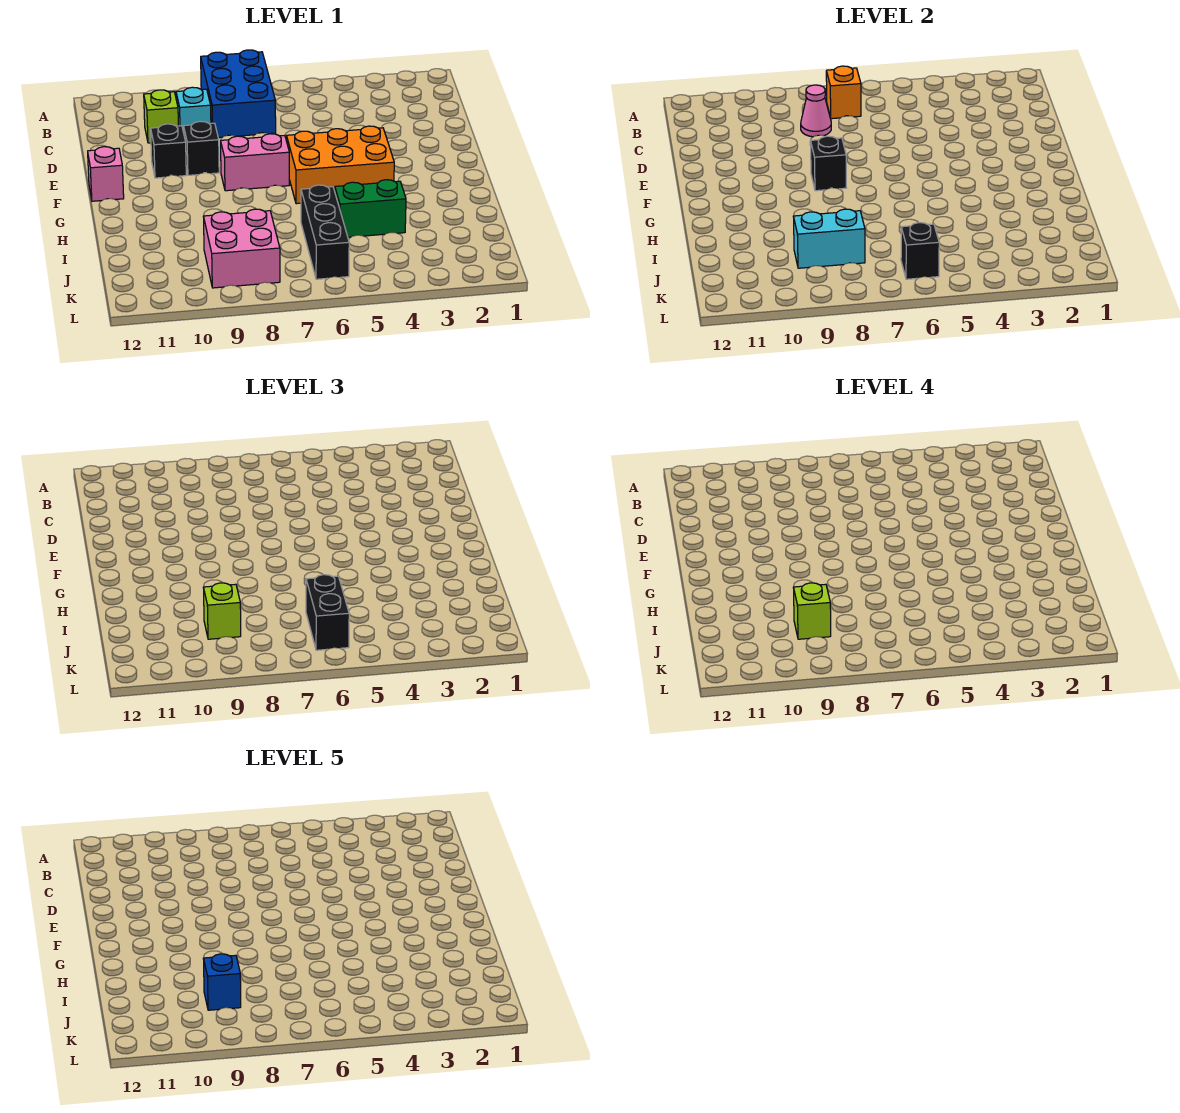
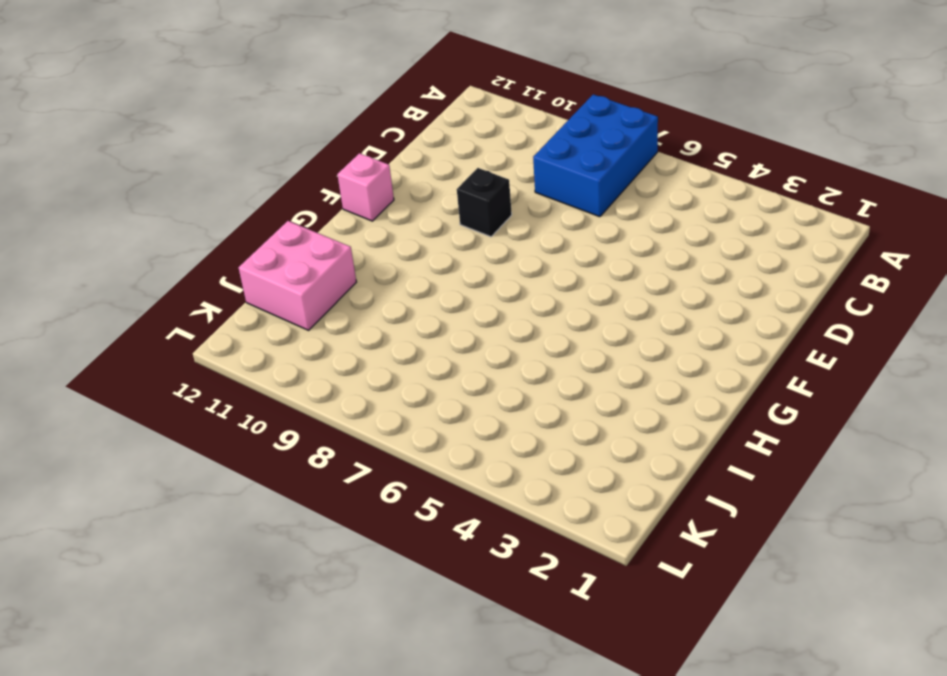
pink 2x2 brick [239,221,356,330] -> pink 2x2 brick moved to [203,209,280,288]
none -> cyan 1x1 brick [176,87,211,132]
none -> lime 1x1 brick [144,90,178,143]
none -> black 1x1 brick [151,124,186,178]

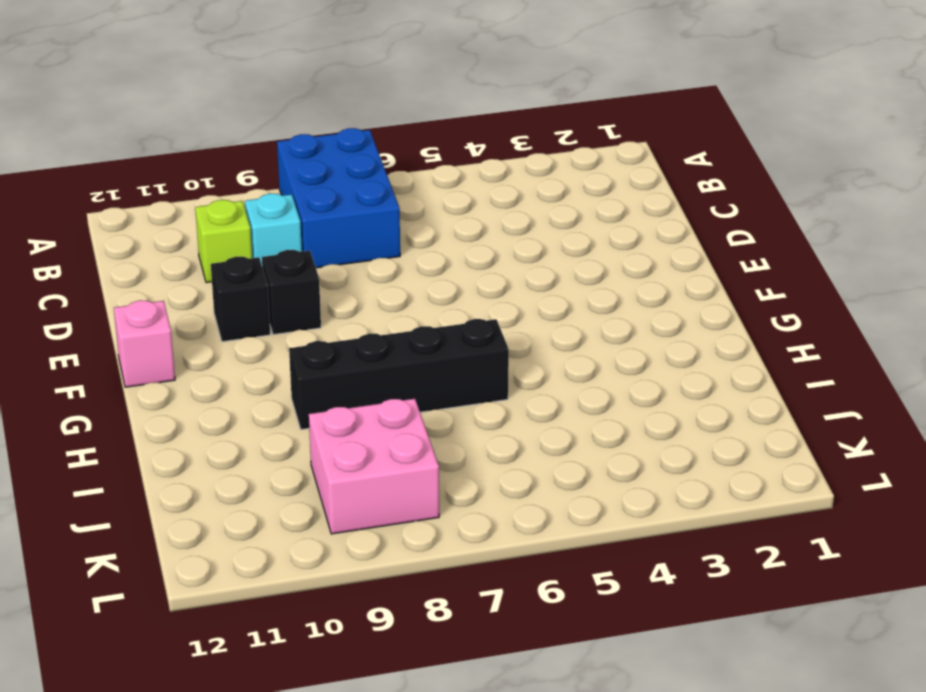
black 1x4 brick [289,319,509,429] -> none
none -> orange 2x3 brick [287,126,394,204]
none -> pink 1x2 brick [221,134,289,191]
none -> green 1x2 brick [335,180,406,237]

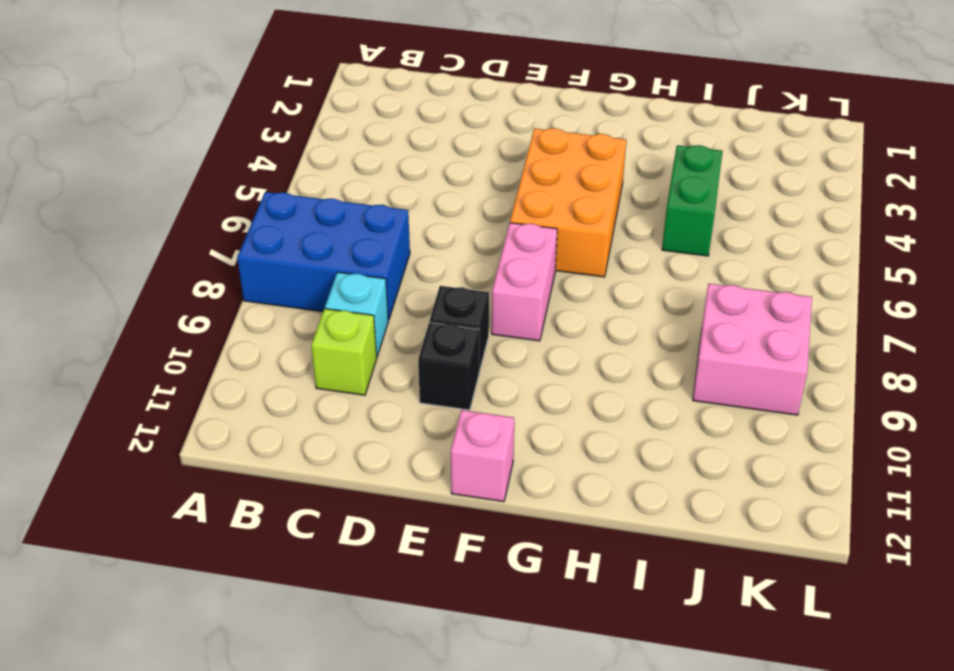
none -> black 1x3 brick [301,185,349,279]
none -> orange 1x1 brick [826,66,861,119]
none -> pink 1x1 cone [801,85,831,137]

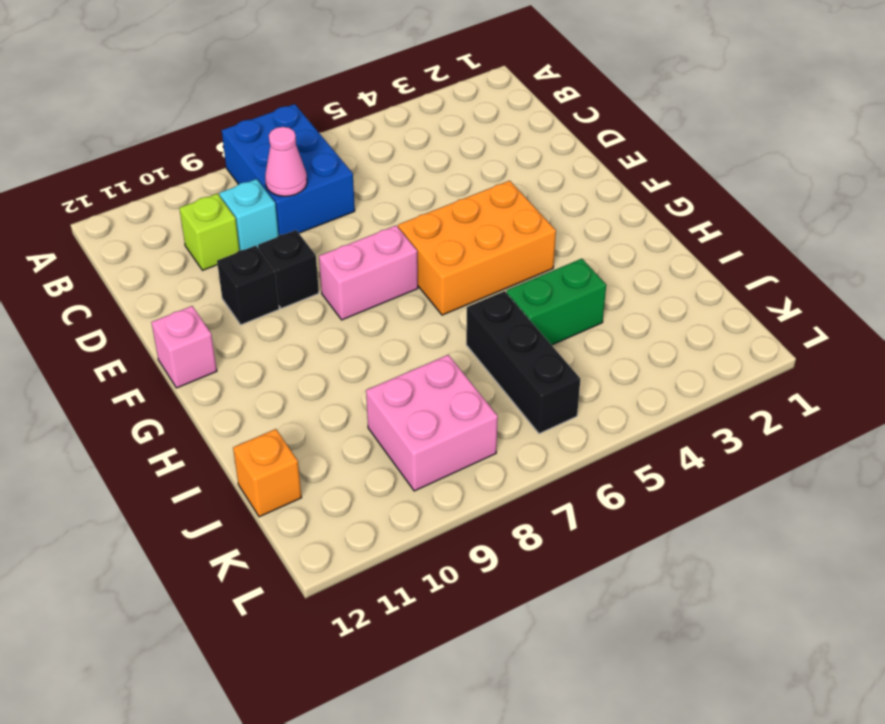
orange 1x1 brick [233,429,301,517] -> orange 1x1 brick moved to [826,66,861,119]
none -> black 1x1 brick [811,136,846,191]
none -> cyan 1x2 brick [793,209,865,268]
none -> black 1x1 brick [901,223,939,279]

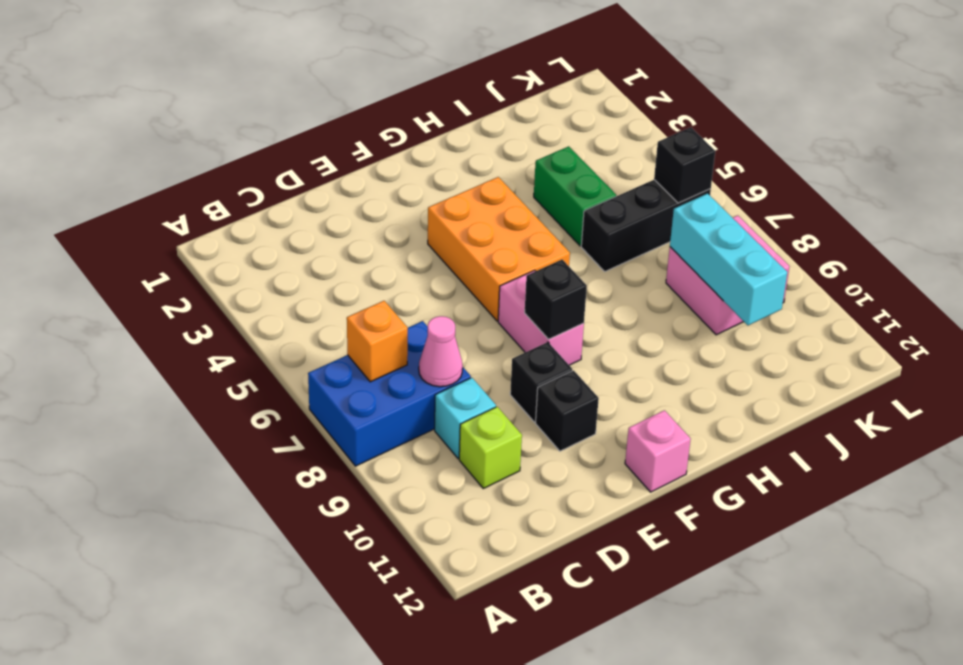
cyan 1x3 brick [670,194,787,326] -> cyan 1x2 brick [793,209,865,268]
none -> black 1x2 brick [306,575,349,650]
none -> lime 1x1 brick [203,583,241,639]
none -> lime 1x1 brick [793,583,831,639]

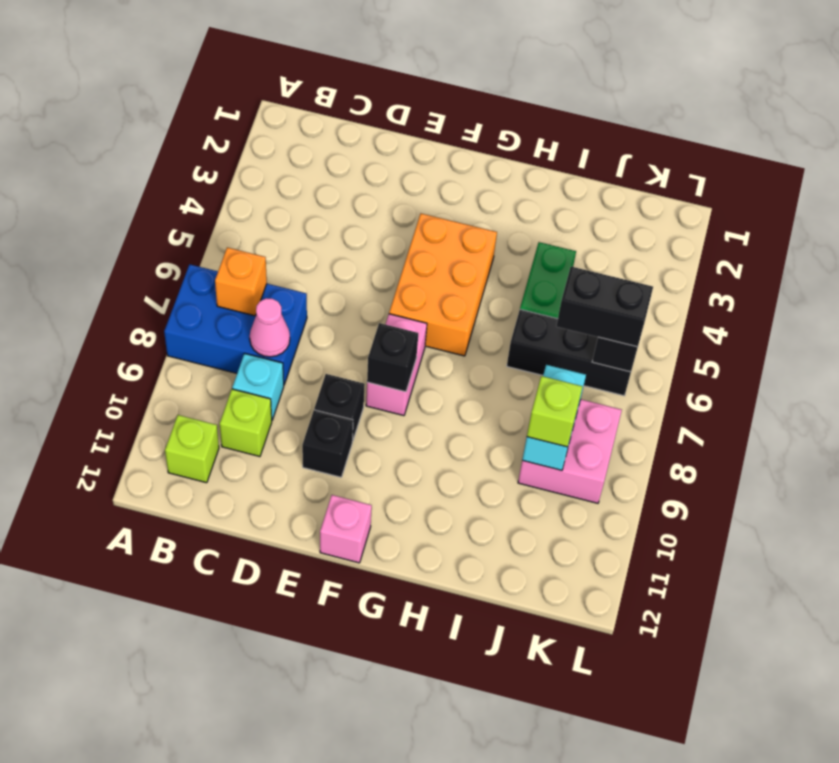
lime 1x1 brick [165,415,219,483] -> lime 1x1 brick moved to [793,583,831,639]
none -> blue 1x1 brick [203,954,241,1010]

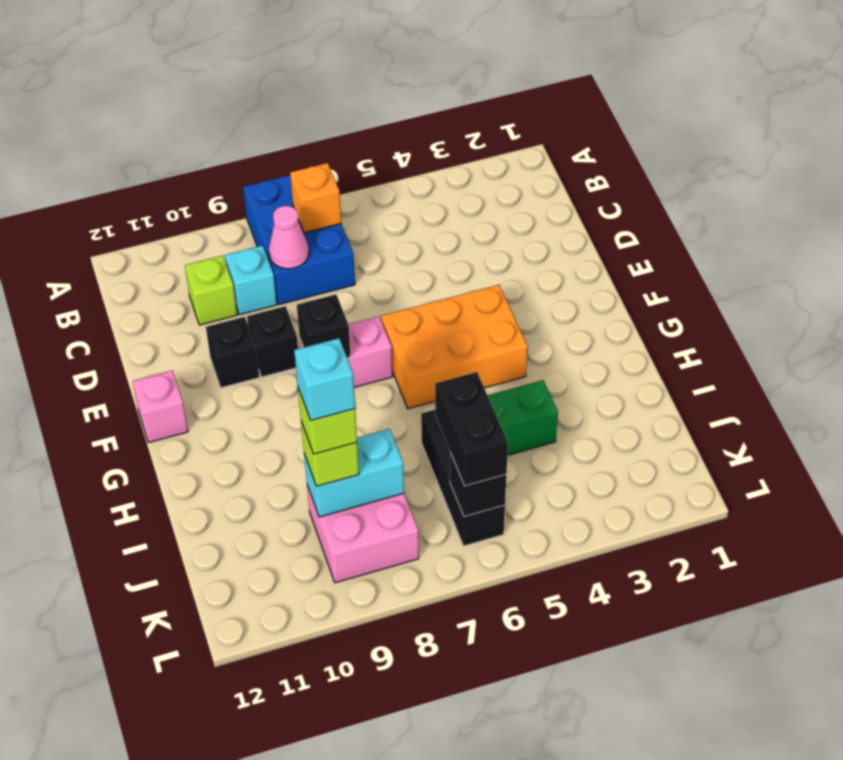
cyan 1x1 brick [294,338,355,420] -> blue 1x1 brick [203,954,241,1010]

